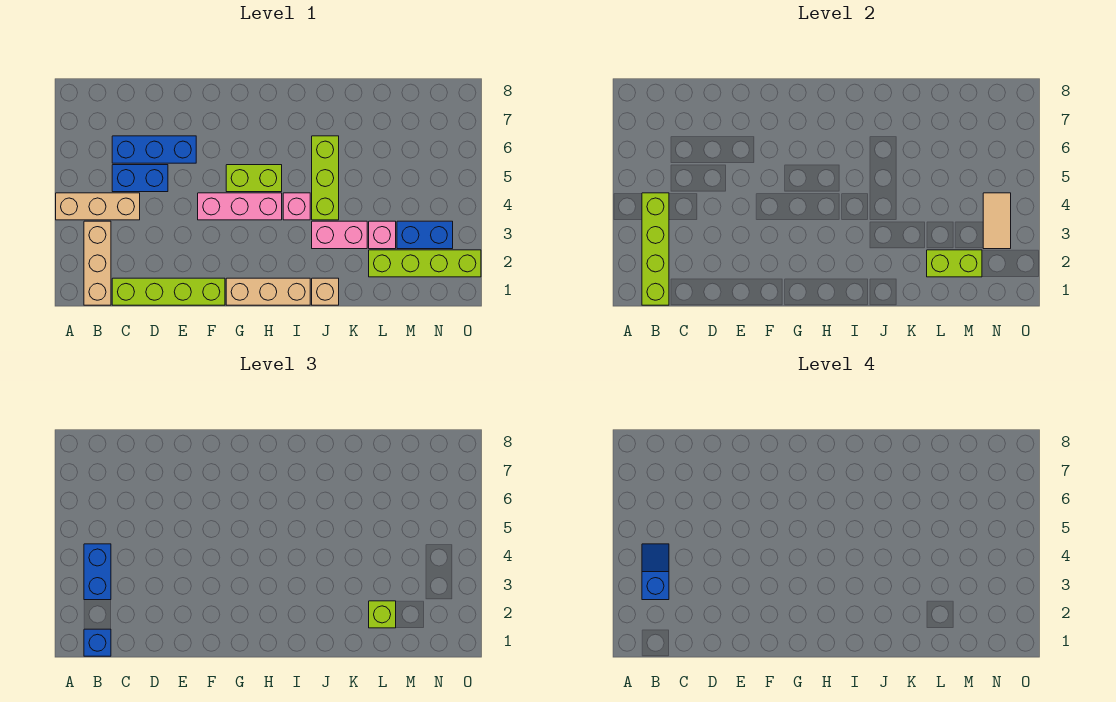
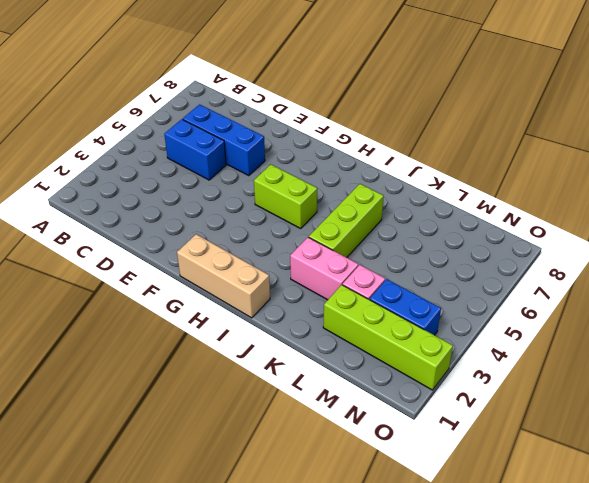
none -> tan 1x3 brick [56,193,140,220]
none -> tan 1x3 brick [84,221,111,305]
none -> lime 1x4 brick [112,278,225,305]

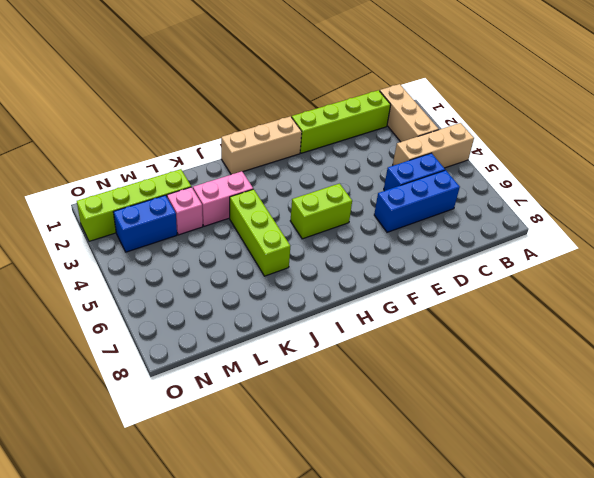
none -> pink 1x3 brick [198,193,282,220]
none -> pink 1x1 brick [283,193,310,220]
none -> tan 1x1 brick [312,278,339,305]

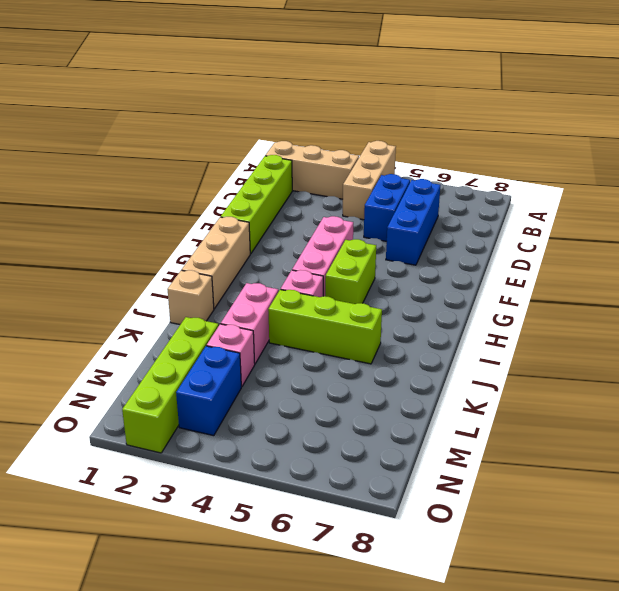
none -> lime 1x4 brick [642,193,669,305]
none -> lime 1x2 brick [927,250,982,277]
none -> tan 1x2 tile [983,193,1011,249]

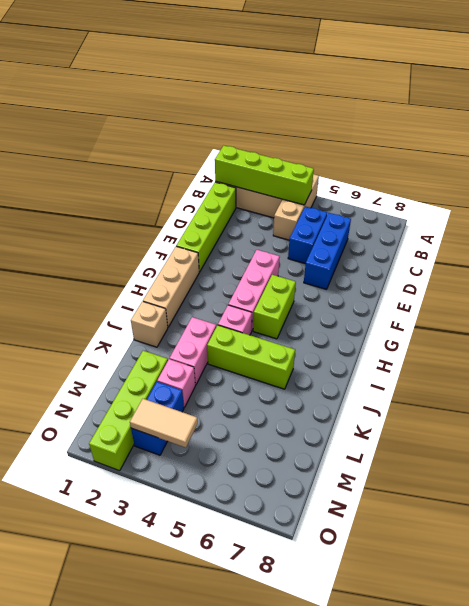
none -> lime 1x2 brick [927,250,982,277]
none -> blue 1x1 brick [84,629,111,656]
none -> blue 1x2 brick [84,544,111,600]

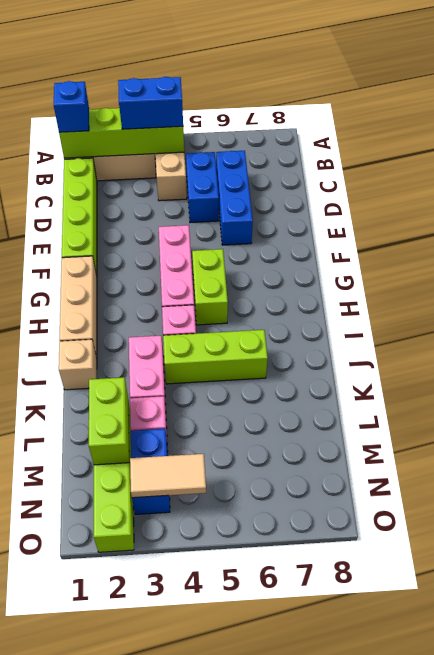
none -> lime 1x1 brick [369,601,396,628]
none -> blue 1x2 slope [642,544,669,600]

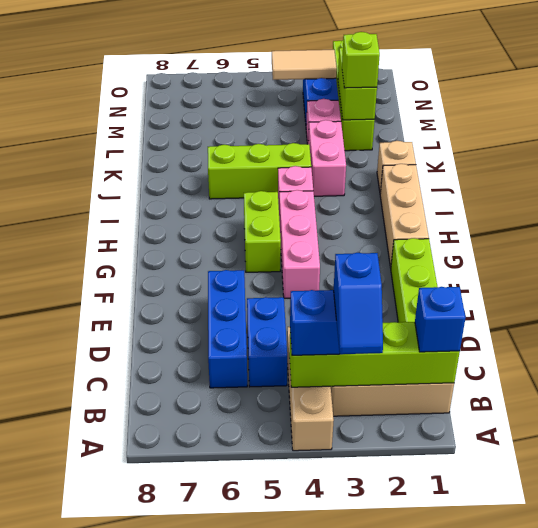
blue 1x2 slope [334,253,383,354] -> blue 1x2 slope turned to [642,544,669,600]

